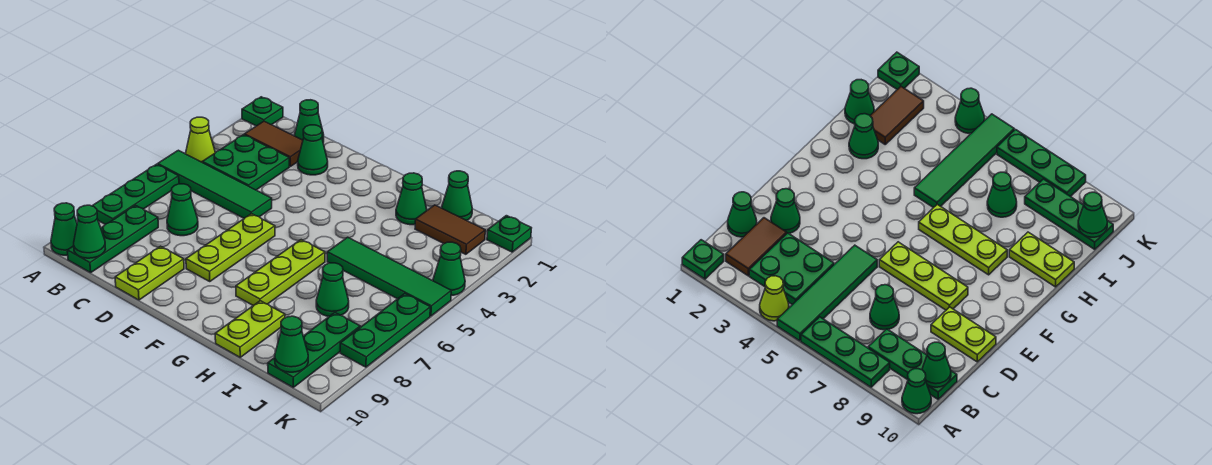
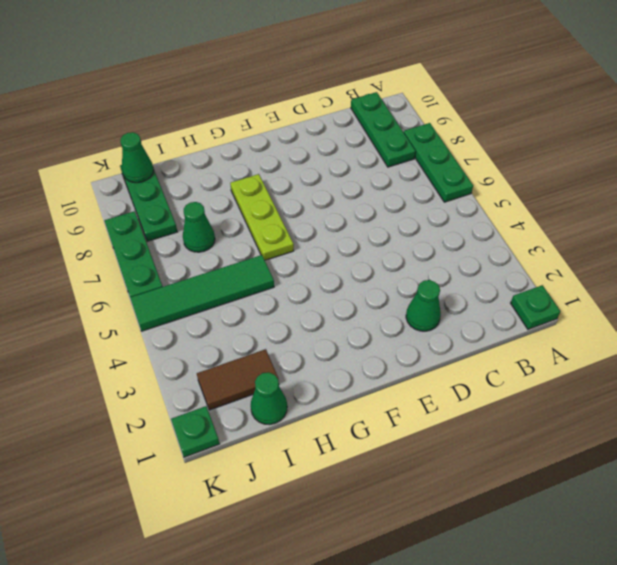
none -> lime 1x1 cone [186,117,215,162]
none -> green 1x4 tile [158,150,272,218]
none -> green 1x1 cone [51,203,77,255]

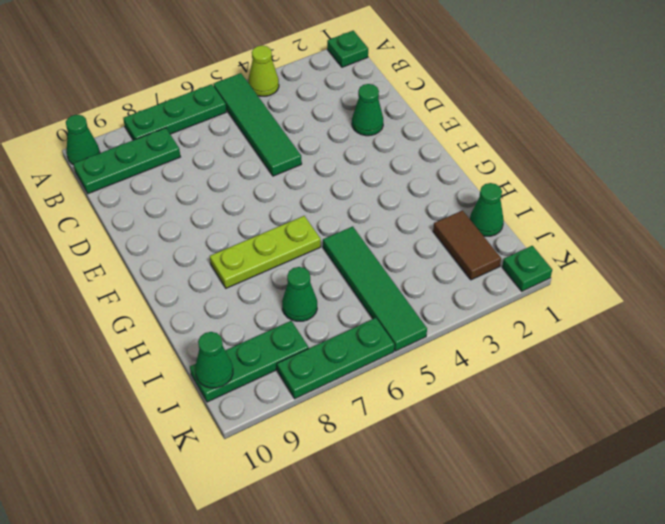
none -> brown 1x2 tile [244,121,303,166]
none -> green 2x2 plate [202,135,289,190]
none -> green 1x1 cone [294,100,324,142]

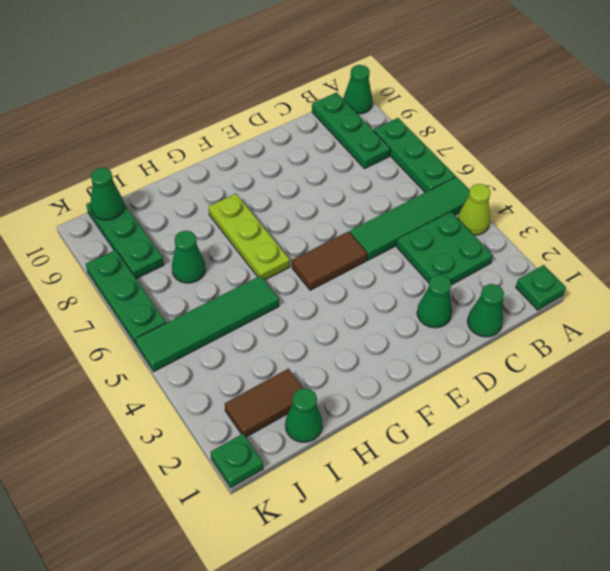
brown 1x2 tile [292,231,367,290] -> brown 1x2 tile moved to [244,121,303,166]
none -> green 1x1 cone [167,184,198,236]
none -> lime 1x2 plate [115,246,184,300]
none -> lime 1x3 plate [186,214,275,282]

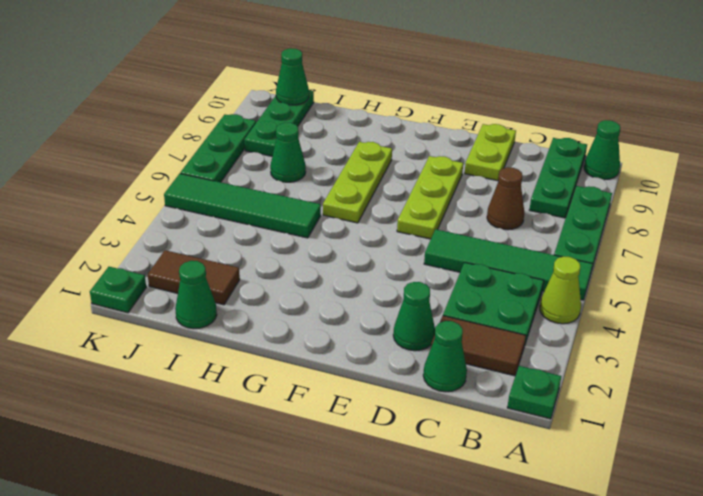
brown 1x1 cone [487,167,524,230] -> green 1x1 cone [167,184,198,236]
none -> green 1x1 cone [396,173,427,225]
none -> lime 1x2 plate [215,301,285,357]
none -> green 1x1 cone [433,242,465,296]

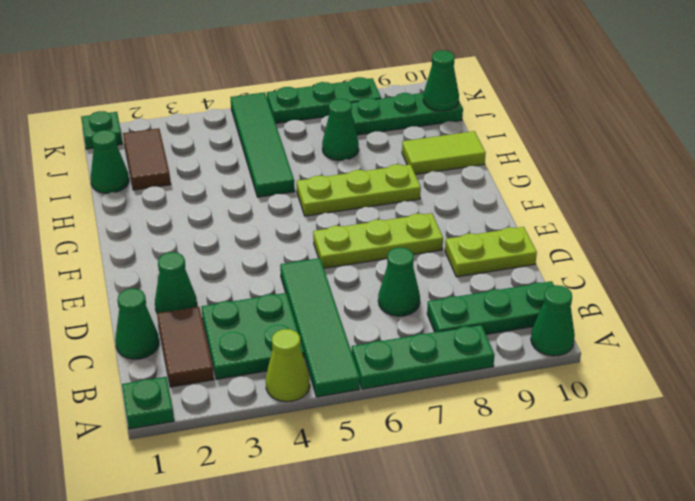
lime 1x2 tile [402,131,486,174] -> lime 1x2 plate [215,301,285,357]
none -> green 1x1 cone [396,173,427,225]
none -> green 1x1 cone [433,242,465,296]
none -> green 1x1 cone [74,205,105,258]

